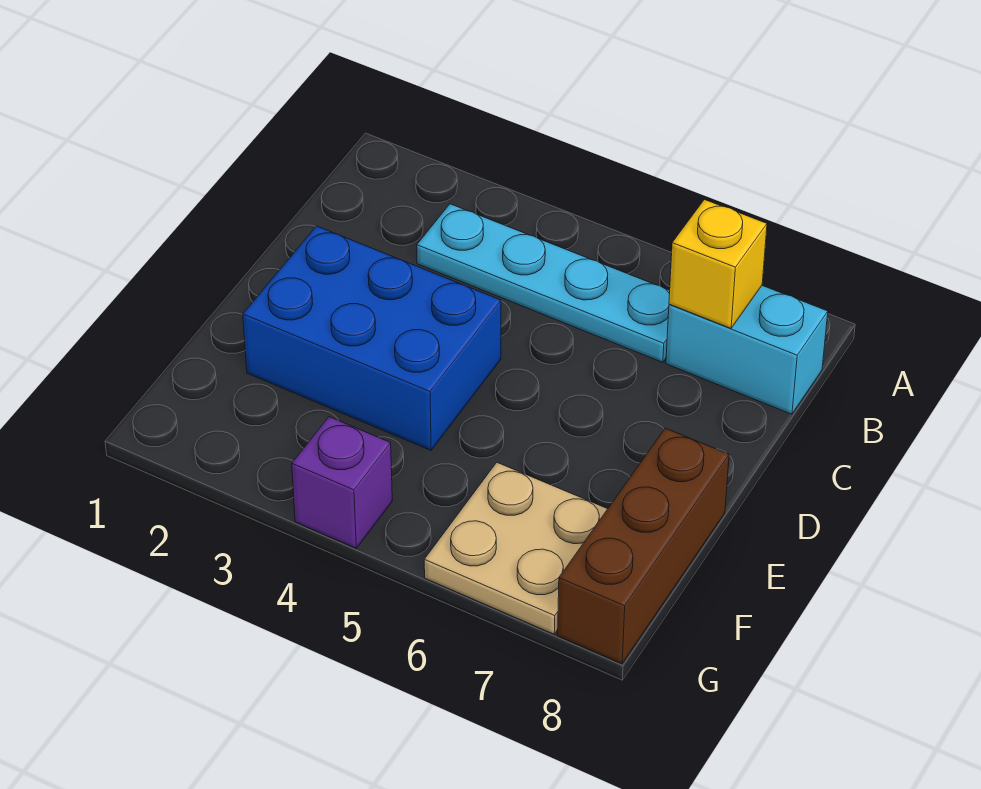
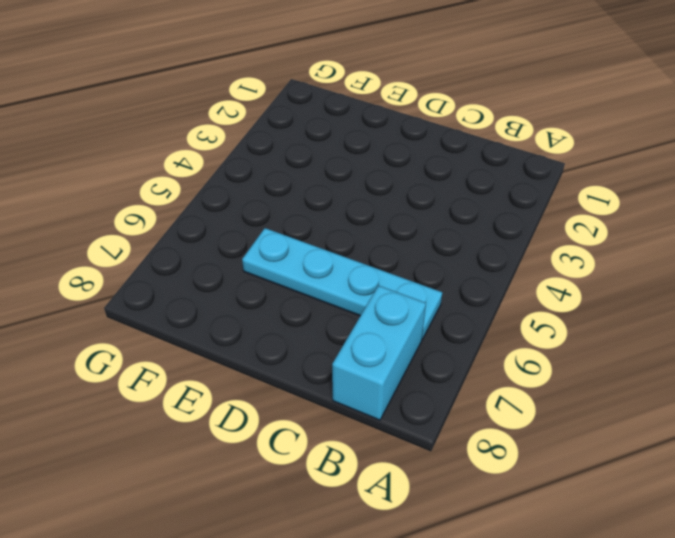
cyan 1x4 plate [242,228,442,339] -> cyan 1x4 plate turned to [417,204,670,362]
none -> blue 2x3 brick [243,226,501,450]
none -> brown 1x3 brick [558,428,729,664]

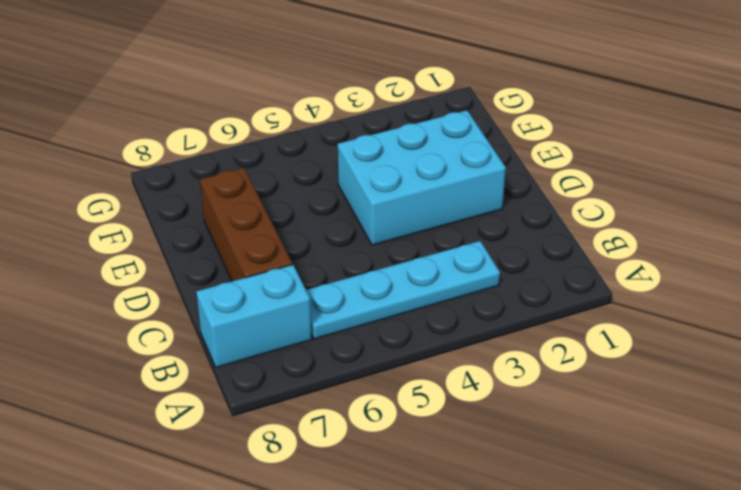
brown 1x3 brick [200,168,292,281] -> brown 1x3 brick moved to [558,428,729,664]
cyan 2x3 brick [338,110,506,245] -> blue 2x3 brick [243,226,501,450]
none -> tan 2x2 plate [424,463,607,634]
none -> purple 1x1 brick [292,417,392,548]

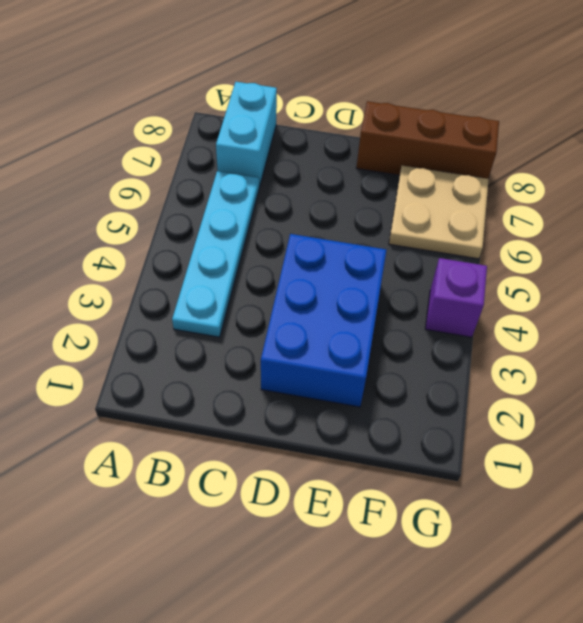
none -> yellow 1x1 brick [669,200,767,328]

